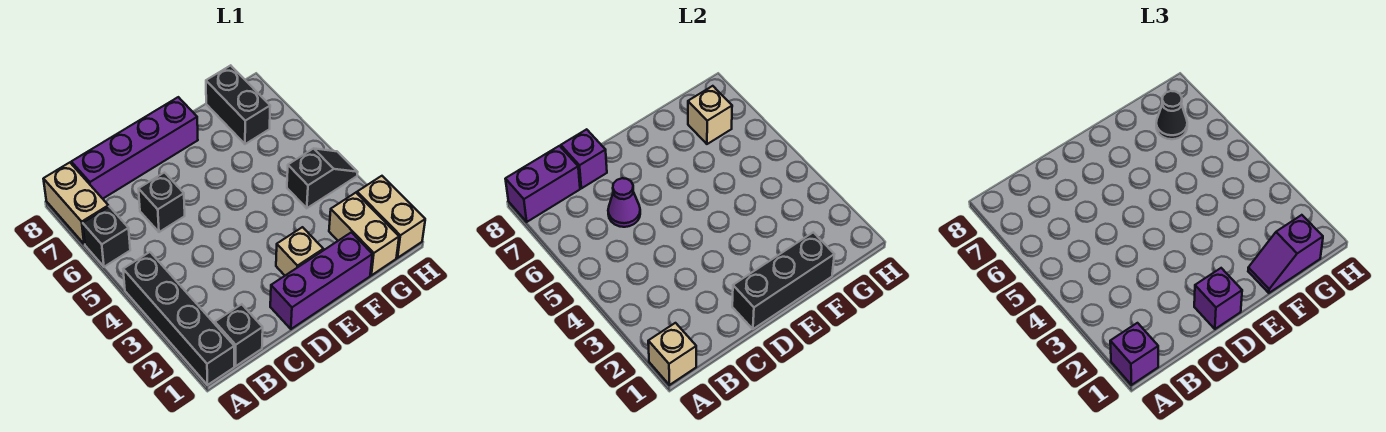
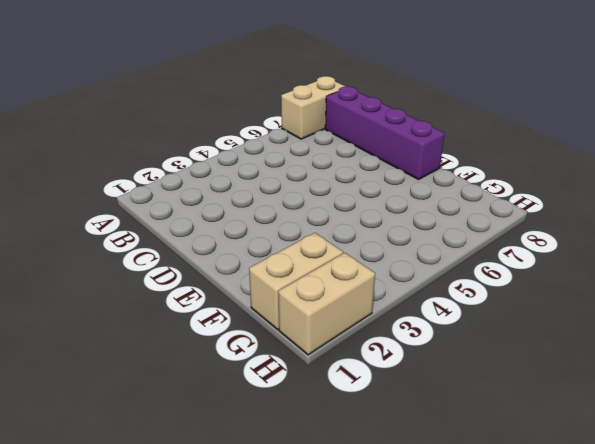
none -> black 1x4 brick [123,252,234,385]
none -> black 1x1 brick [83,207,130,267]
none -> black 1x1 brick [215,304,263,366]

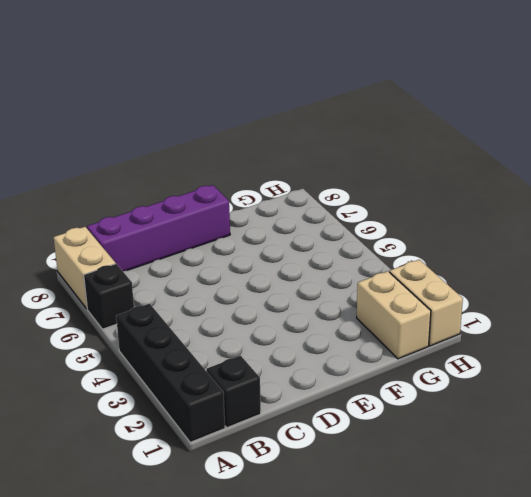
none -> black 1x1 brick [139,173,185,232]
none -> purple 1x3 brick [270,232,372,329]
none -> tan 1x1 brick [276,227,323,275]

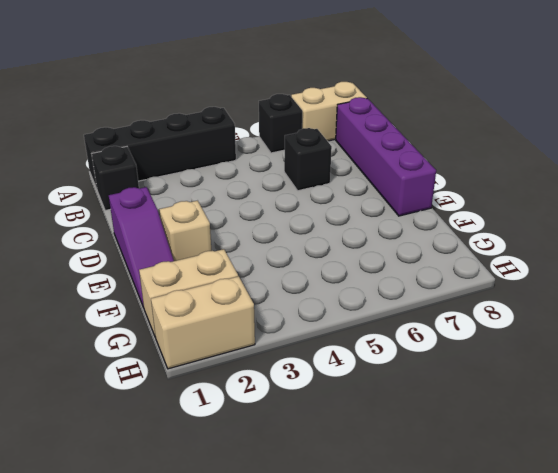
purple 1x3 slope [109,187,174,308] -> purple 1x3 brick [270,232,372,329]
none -> black 1x2 slope [287,148,358,208]
none -> black 1x2 brick [206,65,270,144]
none -> tan 1x1 brick [648,323,696,385]

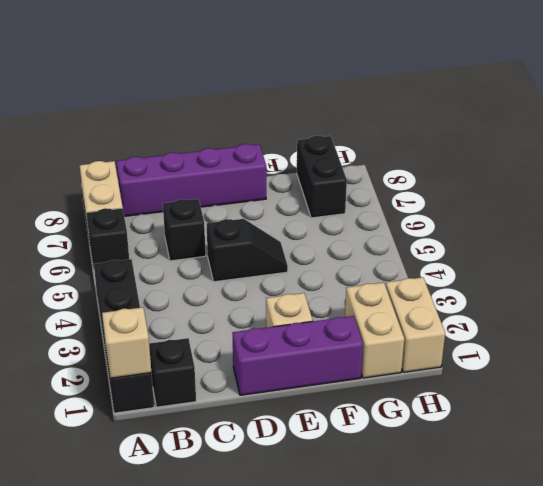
black 1x2 slope [207,219,288,282] -> black 1x2 slope moved to [287,148,358,208]
none -> purple 1x2 brick [506,146,580,222]
none -> purple 1x1 cone [608,178,640,227]
none -> purple 1x1 brick [561,129,607,188]

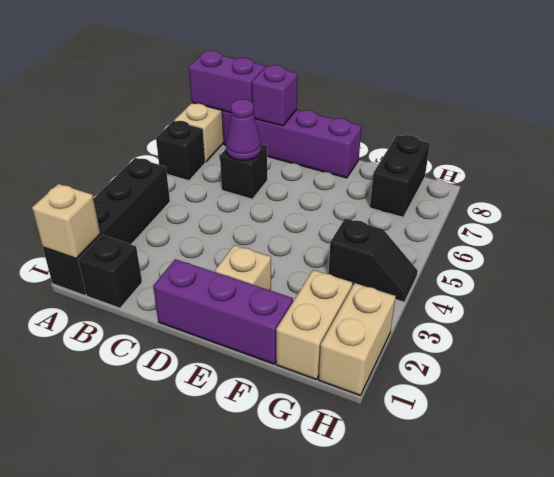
none -> black 1x3 brick [732,232,834,329]
none -> tan 1x1 brick [688,86,732,144]
none -> purple 1x1 brick [1110,323,1158,385]

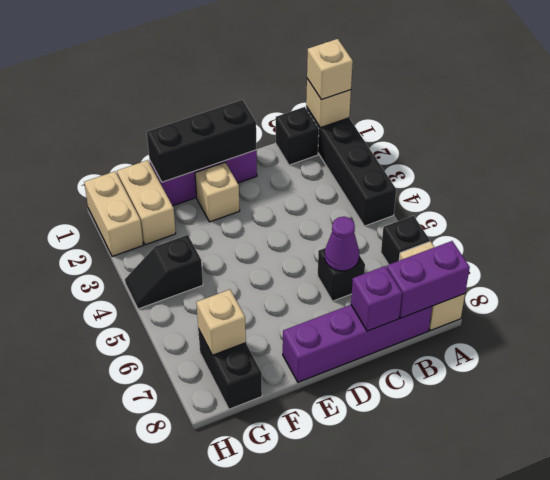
tan 1x1 brick [307,39,353,100] -> purple 1x1 brick [1110,323,1158,385]
none -> purple 1x1 brick [1194,268,1242,329]
none -> purple 1x2 slope [1248,215,1323,293]
none -> black 1x1 cone [1156,91,1187,139]

